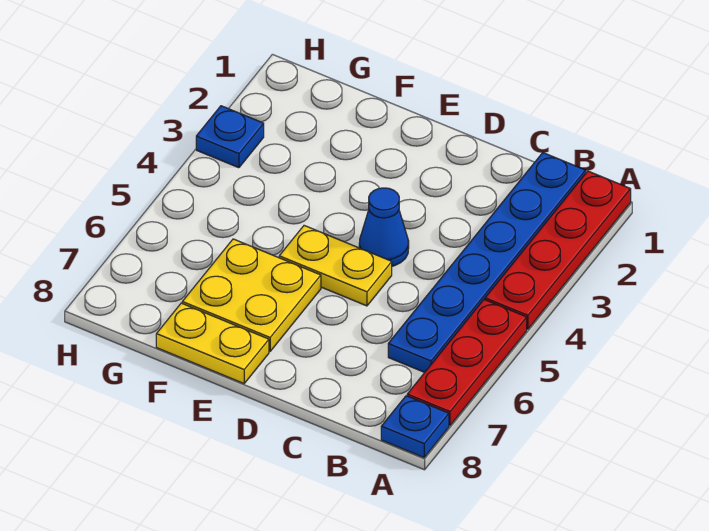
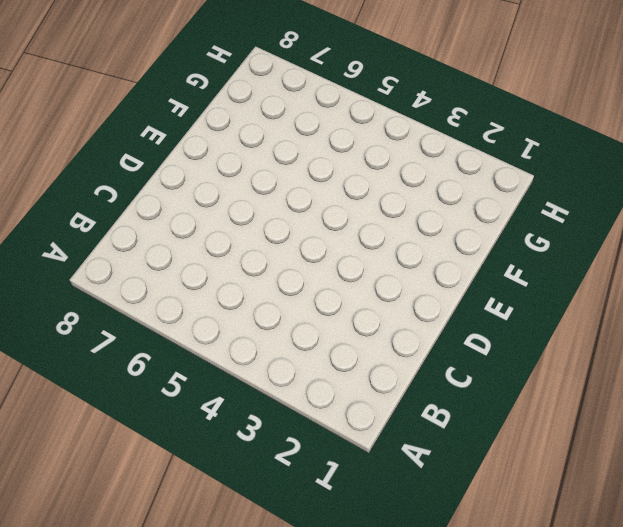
none -> red 1x4 plate [485,171,631,329]
none -> red 1x3 plate [407,300,527,426]

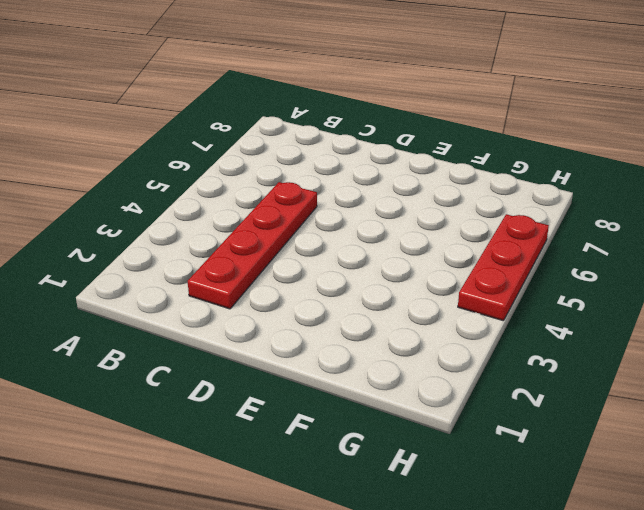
red 1x4 plate [188,182,317,309] -> red 1x4 plate moved to [485,171,631,329]
red 1x3 plate [458,214,549,321] -> red 1x3 plate moved to [407,300,527,426]
none -> blue 1x1 plate [381,396,449,458]
none -> blue 1x6 plate [388,153,586,372]

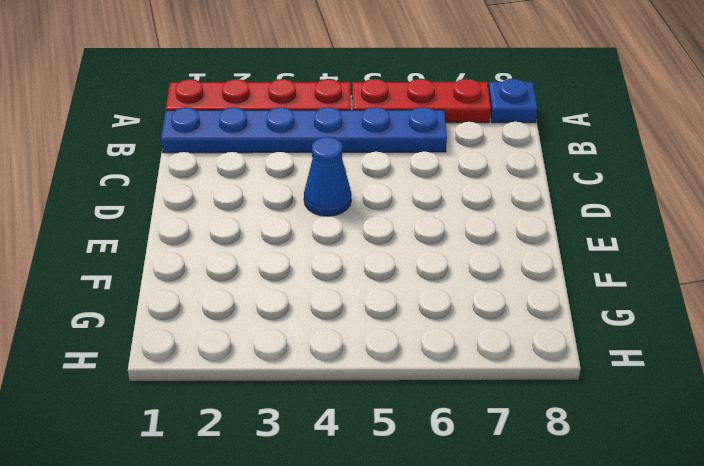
none -> yellow 1x2 plate [279,226,392,306]
none -> yellow 2x2 plate [182,239,321,351]

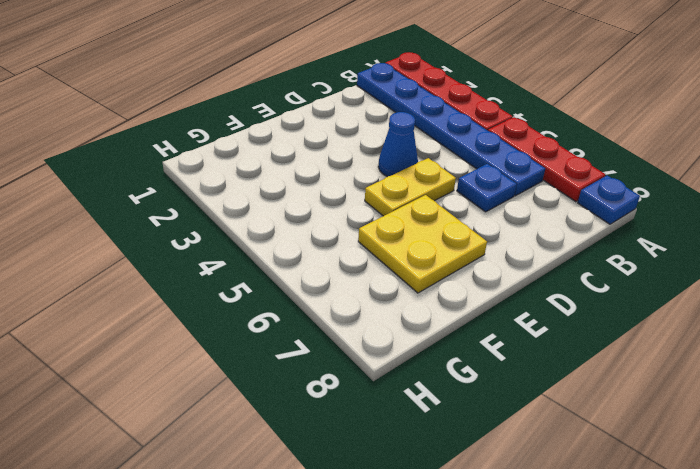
blue 1x1 plate [457,164,517,212] -> blue 1x1 plate moved to [196,106,264,168]
none -> yellow 1x2 plate [156,303,269,384]

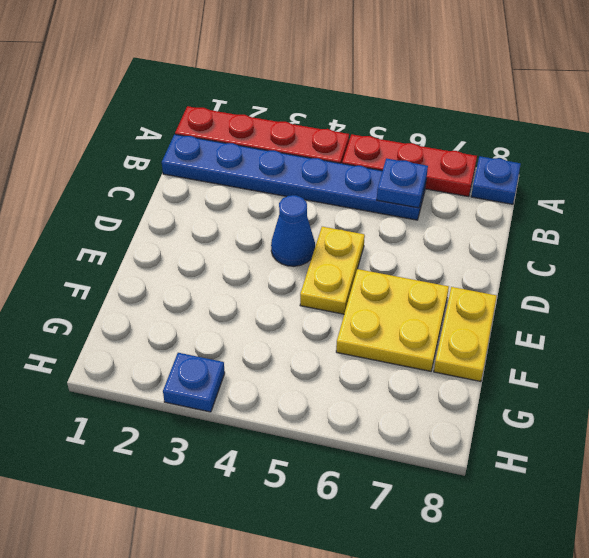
blue 1x1 plate [377,158,428,208] -> none

